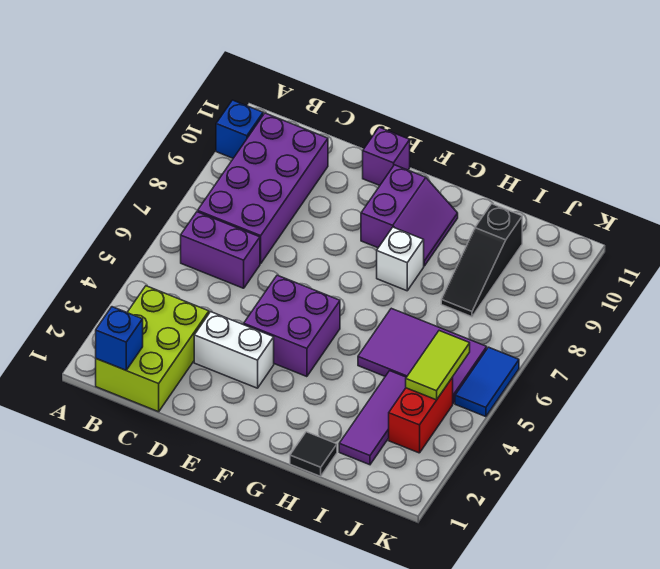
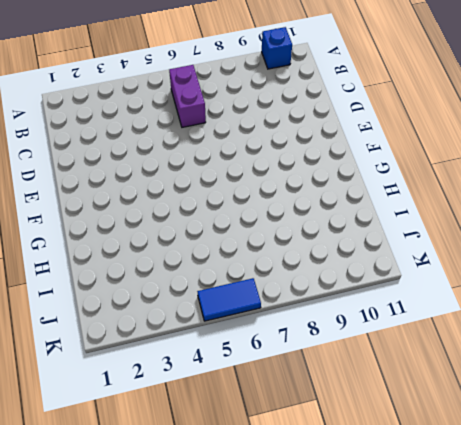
none -> lime 2x3 brick [96,286,209,412]
none -> purple 2x4 brick [198,113,328,264]
none -> white 1x2 brick [194,312,274,388]

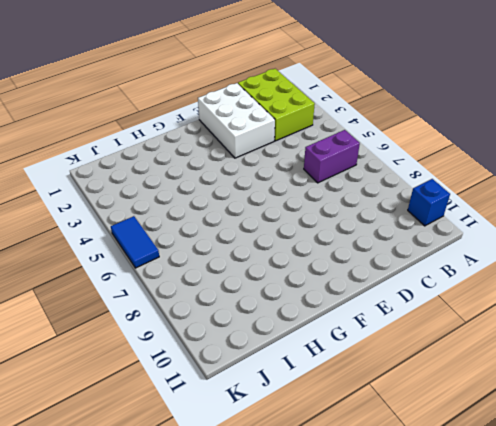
white 2x3 brick [198,83,275,158] -> white 1x2 brick [194,312,274,388]
none -> purple 2x4 brick [198,113,328,264]
none -> purple 2x2 brick [244,275,340,377]
none -> purple 1x1 brick [363,127,410,185]

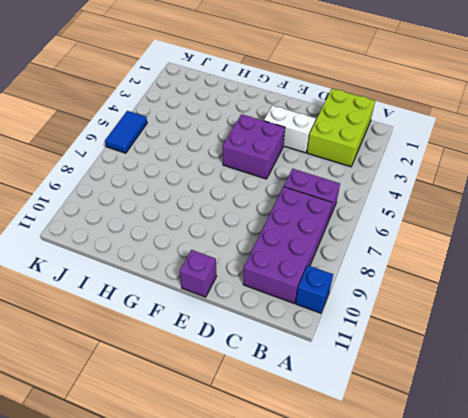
none -> purple 2x2 slope [361,165,458,266]
none -> white 1x1 brick [377,227,424,291]
none -> black 1x1 tile [290,432,337,476]

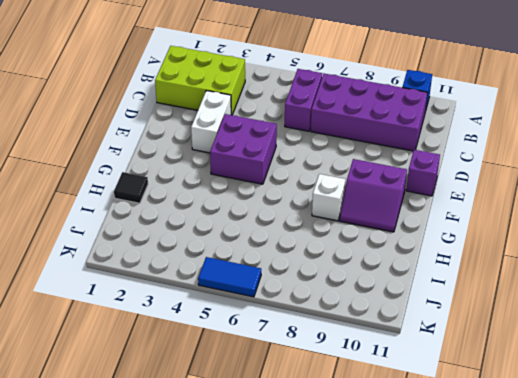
none -> purple 2x3 tile [358,308,487,404]
none -> purple 1x3 tile [339,371,406,465]
none -> black 1x3 slope [441,204,522,317]

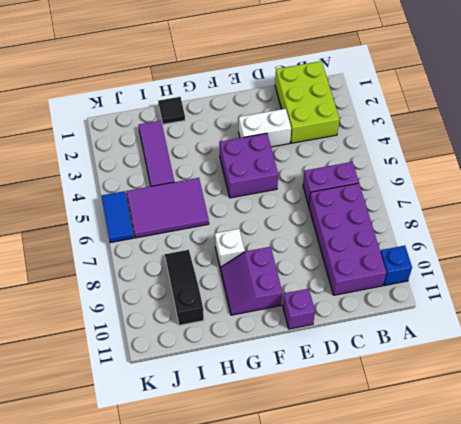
none -> red 1x2 brick [389,377,453,453]
none -> blue 1x1 brick [96,307,143,370]
none -> lime 1x2 tile [406,331,470,400]

